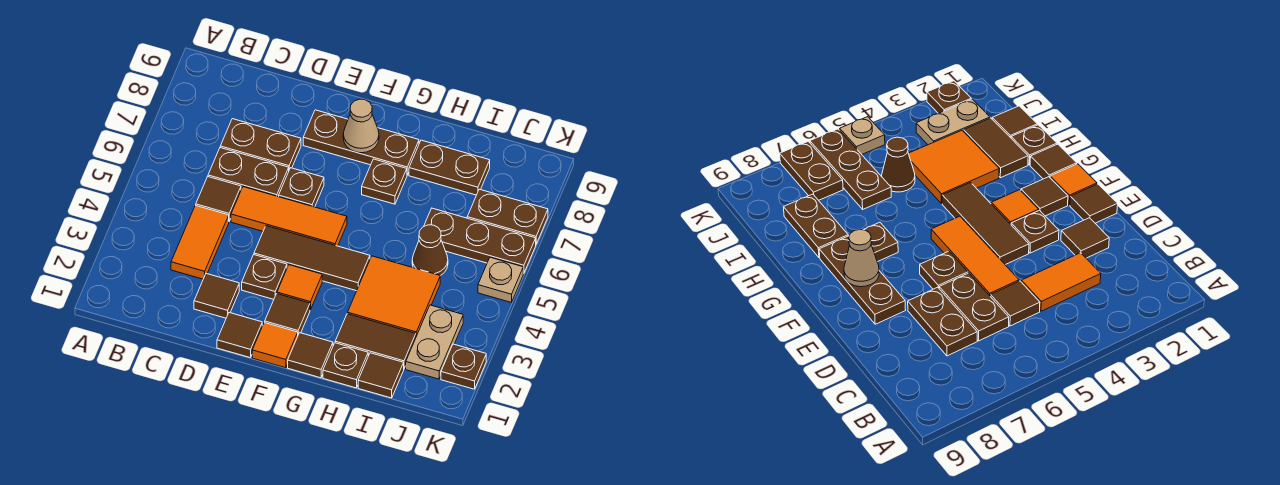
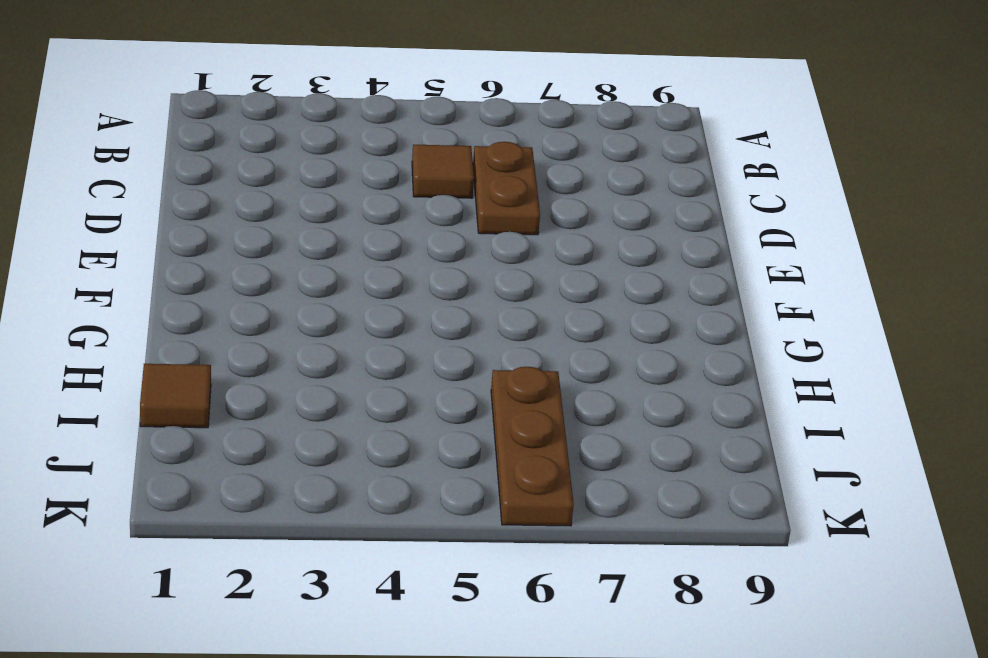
none -> orange 1x2 tile [171,205,229,279]
none -> brown 1x2 plate [220,119,301,169]
none -> brown 1x1 tile [194,274,239,318]

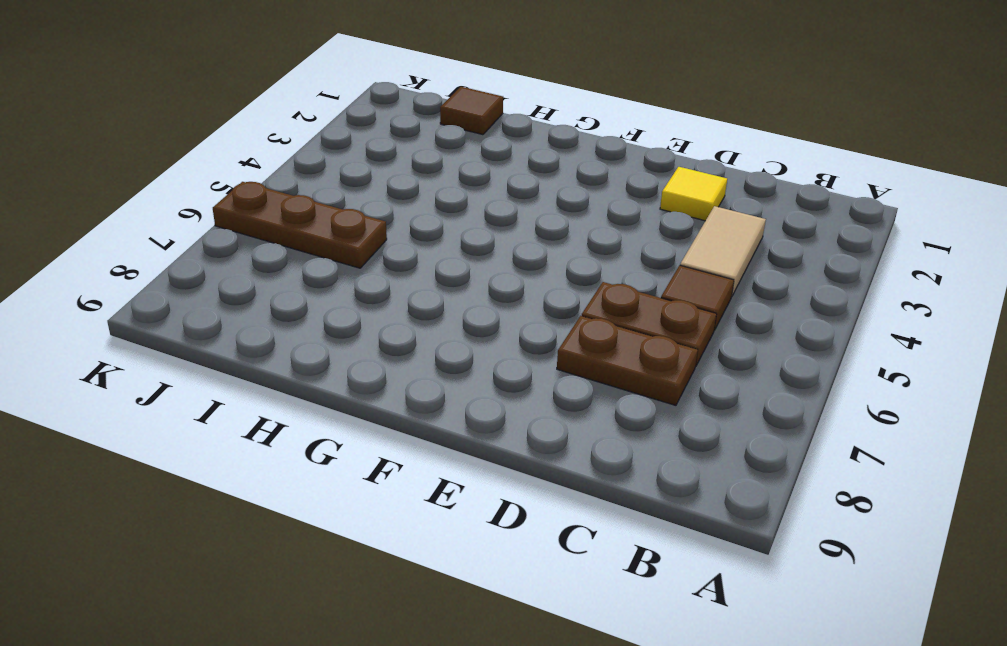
tan 1x2 tile [680,206,766,297] -> orange 1x2 tile [171,205,229,279]
yellow 1x1 tile [660,167,727,221] -> brown 1x1 tile [194,274,239,318]
none -> orange 1x3 tile [231,187,347,246]
none -> brown 1x1 tile [217,313,262,358]
none -> brown 1x1 plate [242,255,287,299]

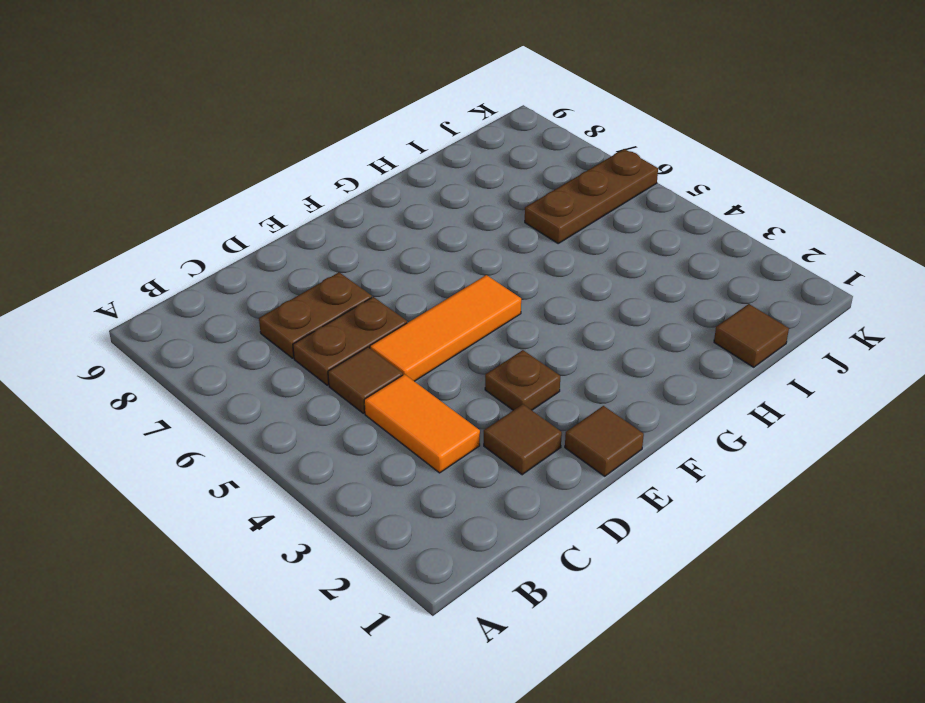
none -> brown 1x3 tile [254,226,370,291]
none -> brown 1x1 plate [279,168,324,207]
none -> brown 1x3 plate [303,110,419,175]

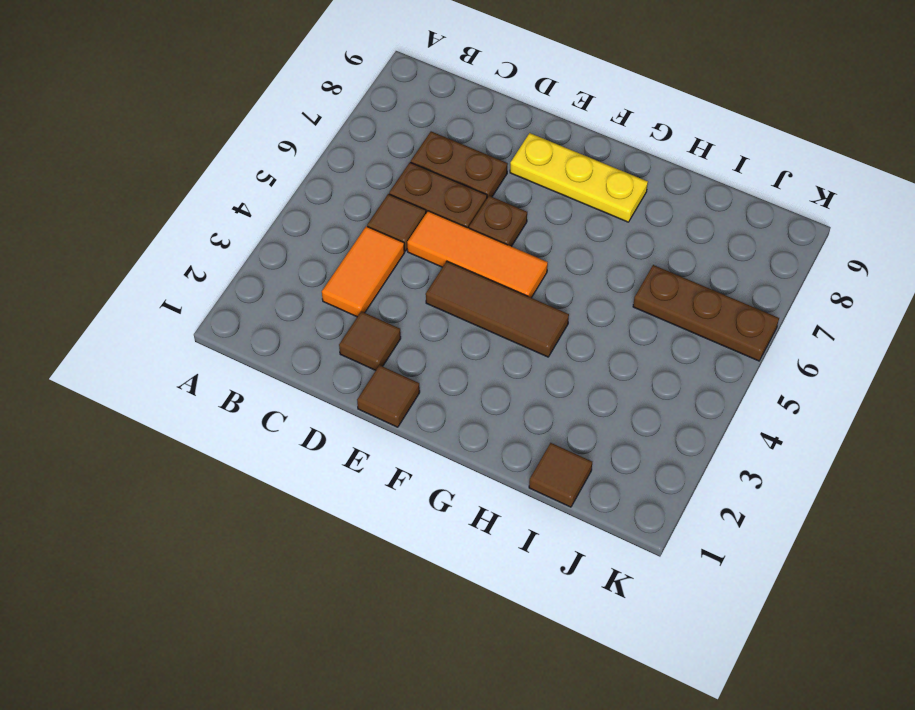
yellow 1x3 plate [510,133,648,222] -> brown 1x3 plate [303,110,419,175]
none -> brown 1x1 plate [242,255,287,299]
none -> orange 1x1 tile [252,322,298,368]
none -> brown 1x1 tile [265,294,310,334]

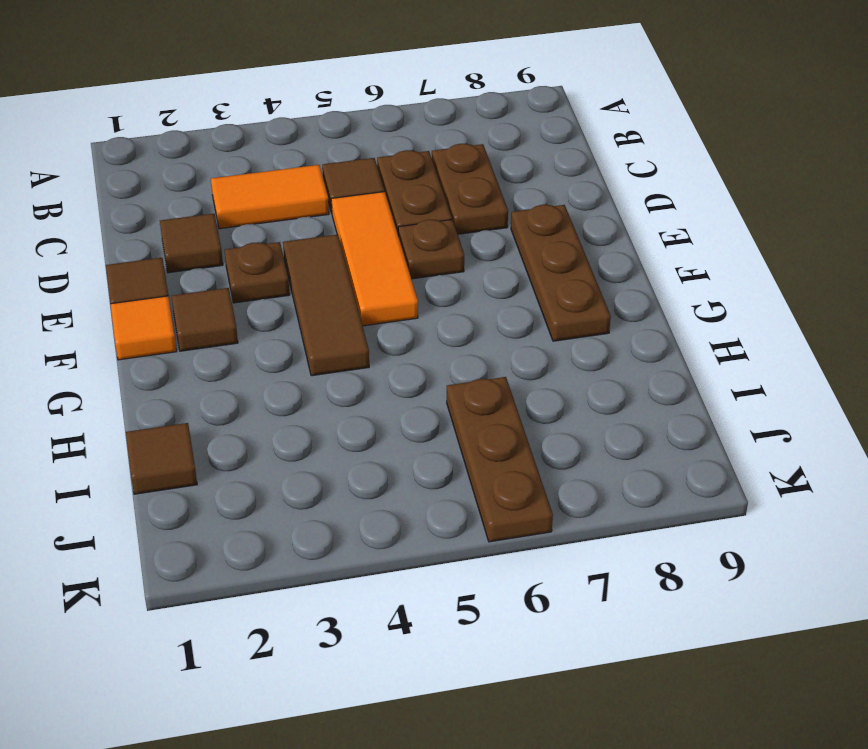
none -> orange 1x1 tile [277,265,322,310]
none -> brown 1x1 tile [288,333,333,378]
none -> brown 1x1 plate [362,159,407,204]

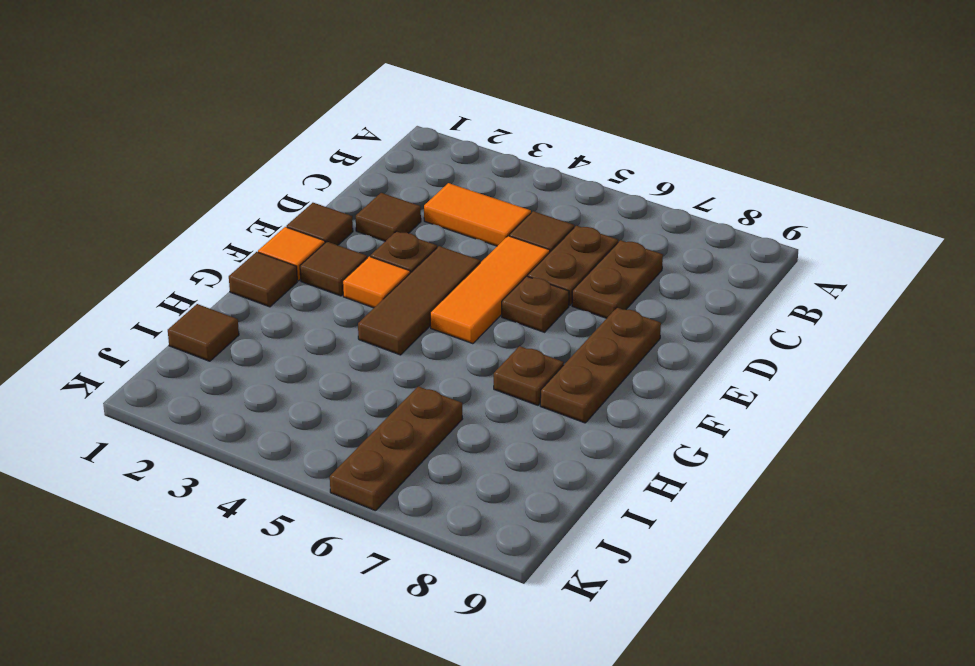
none -> brown 1x1 plate [323,343,368,388]
none -> brown 1x2 tile [335,314,416,368]
none -> orange 2x2 tile [348,256,440,336]

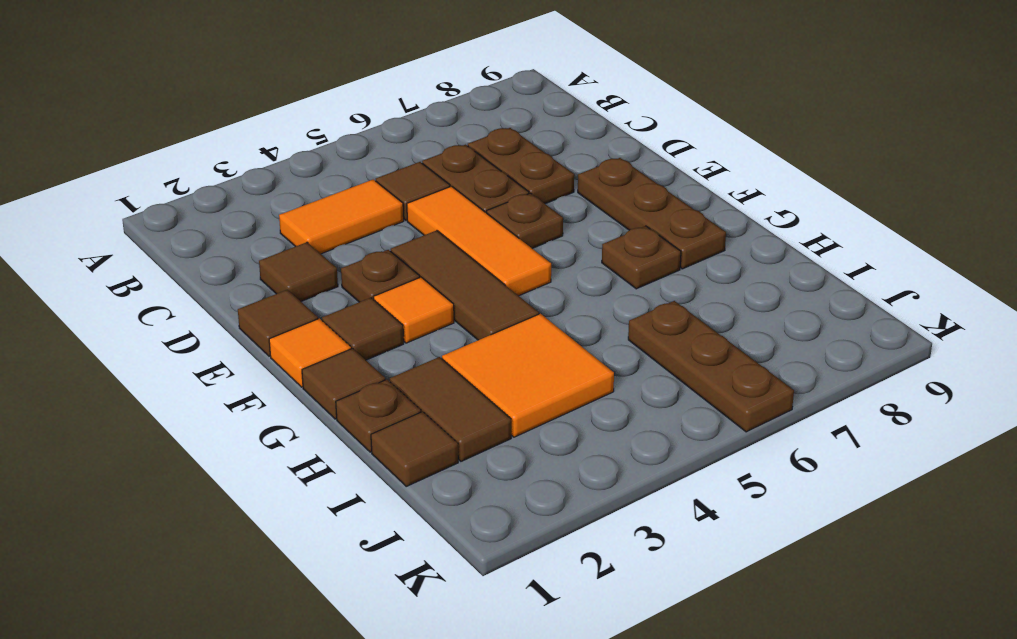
none -> brown 1x2 plate [409,140,490,195]
none -> brown 1x1 cone [412,225,448,276]
none -> tan 1x2 plate [406,305,463,379]

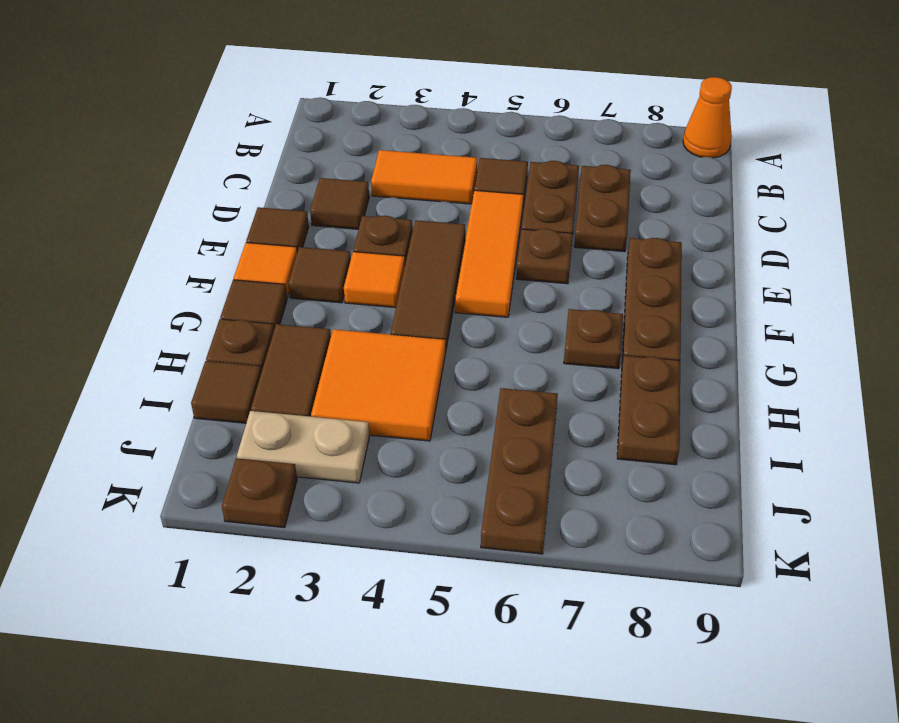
orange 1x1 cone [683,77,732,158] -> none
none -> brown 1x1 cone [412,225,448,276]
none -> brown 1x2 plate [467,189,548,244]
none -> tan 1x1 plate [478,257,523,302]

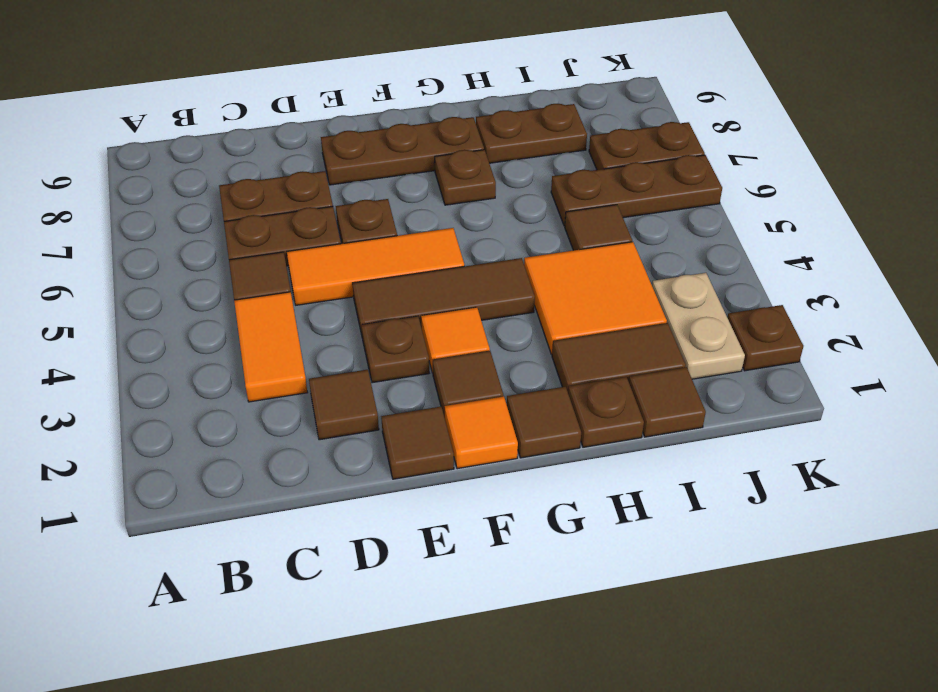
brown 1x1 tile [565,205,632,250] -> brown 1x1 cone [412,225,448,276]
none -> tan 1x1 plate [478,257,523,302]
none -> tan 1x1 cone [343,99,379,153]

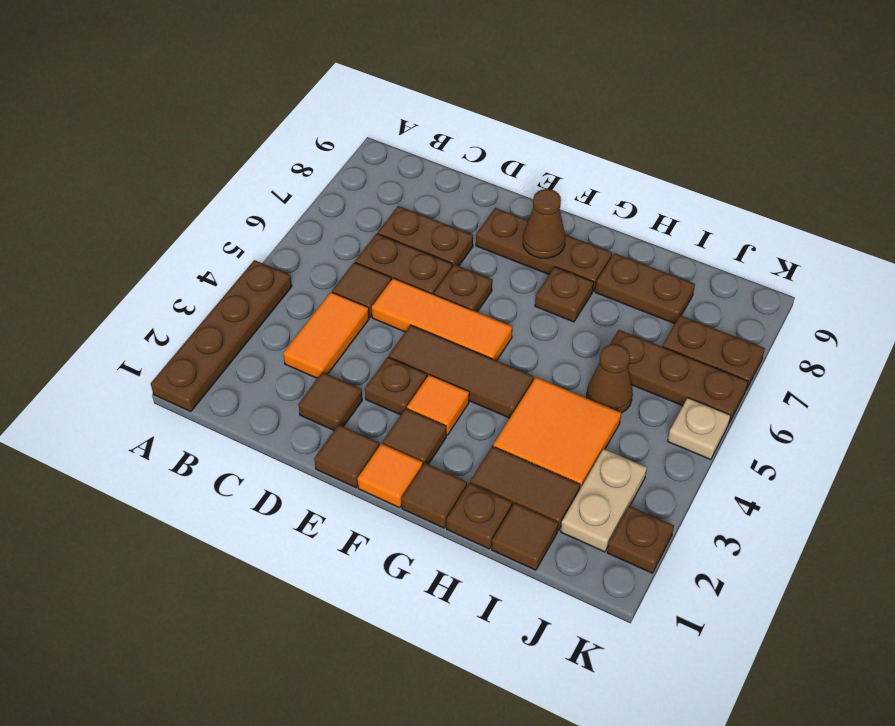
brown 1x4 plate [151,260,292,412] -> none
brown 1x1 cone [523,189,565,258] -> tan 1x1 cone [343,99,379,153]

